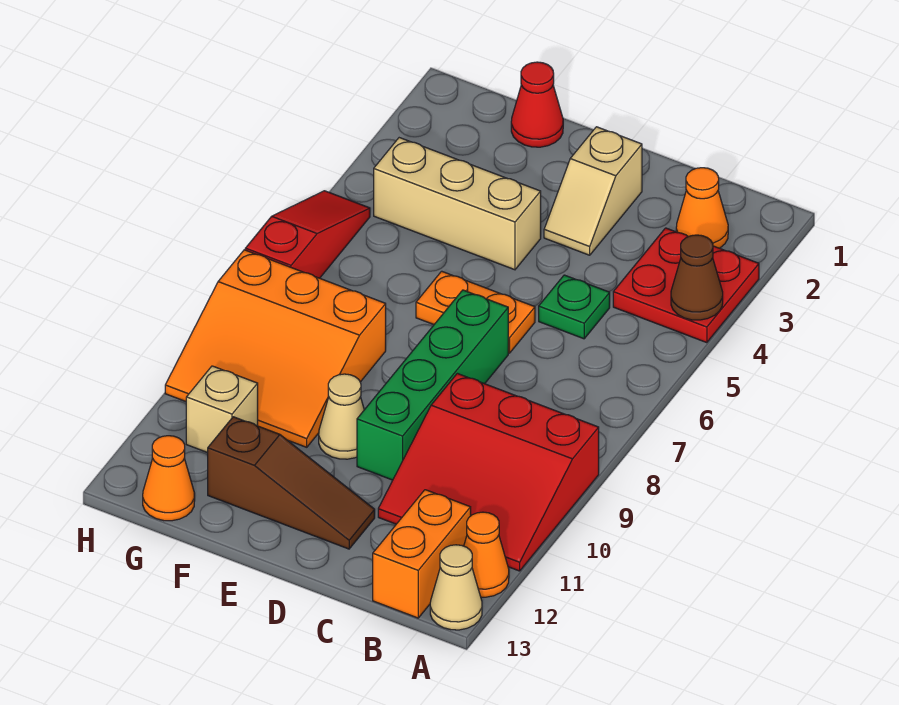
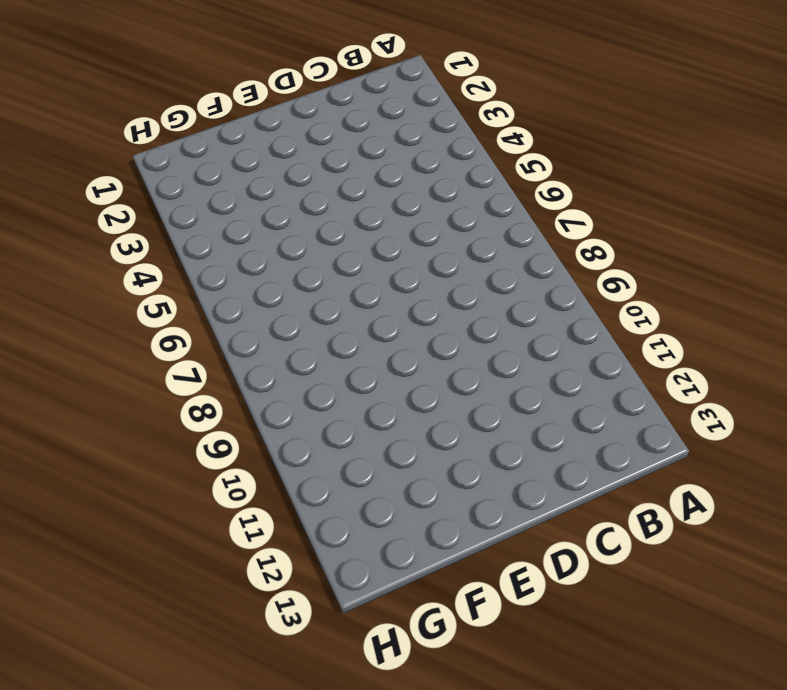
none -> red 2x2 plate [613,228,759,343]
none -> red 3x3 slope [378,373,599,571]
none -> orange 1x1 cone [464,512,509,597]

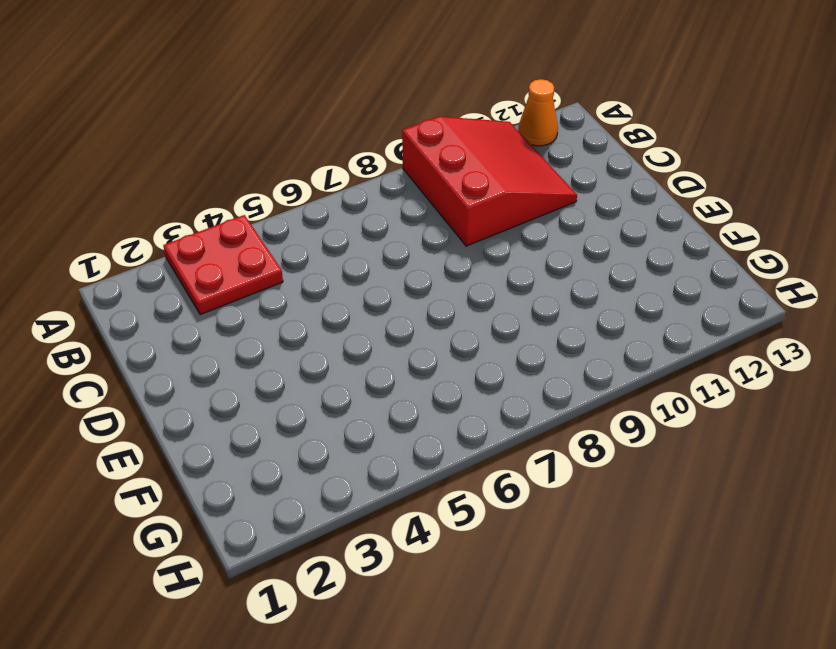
none -> tan 1x1 cone [430,545,482,630]
none -> orange 1x1 cone [676,168,728,248]
none -> orange 1x2 brick [373,490,471,618]

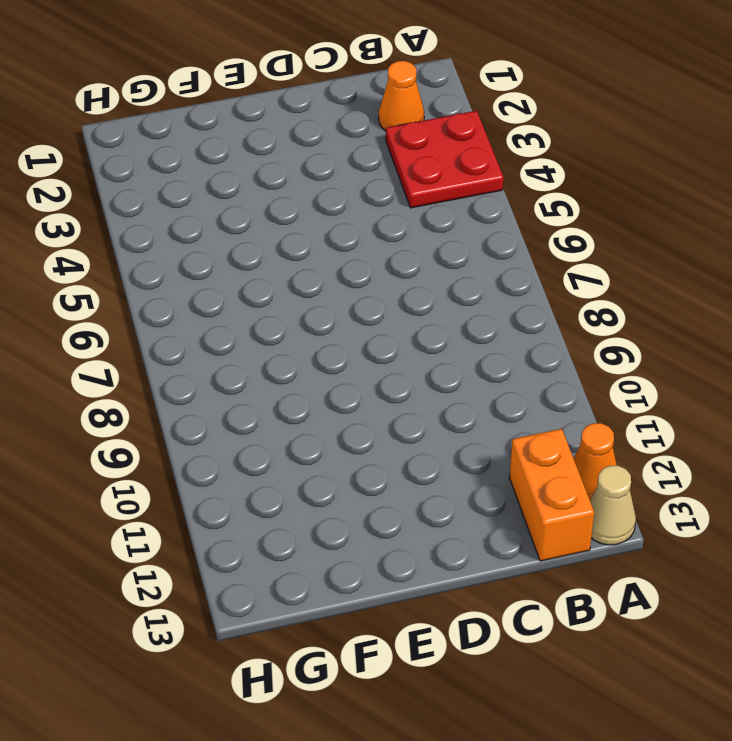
none -> red 3x3 slope [378,373,599,571]
none -> green 1x1 plate [539,275,610,339]
none -> tan 1x2 slope [544,127,642,255]

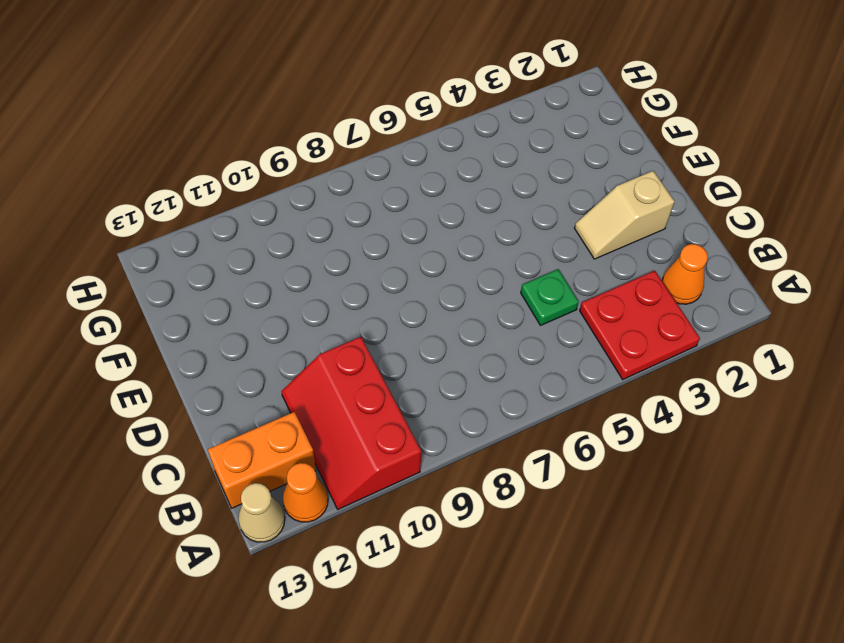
red 2x3 slope [281,337,421,509] -> red 3x3 slope [378,373,599,571]
none -> orange 1x2 plate [416,271,535,353]
none -> green 1x4 brick [357,290,508,480]
none -> brown 1x3 slope [208,417,375,549]

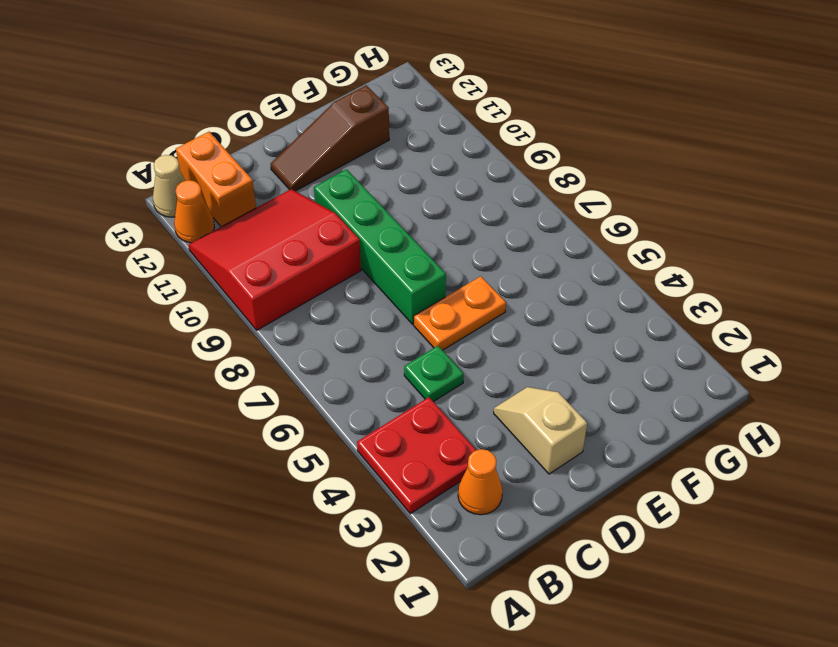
none -> tan 1x3 brick [374,138,541,270]
none -> tan 1x1 cone [319,374,364,459]
none -> red 1x1 cone [511,62,563,147]

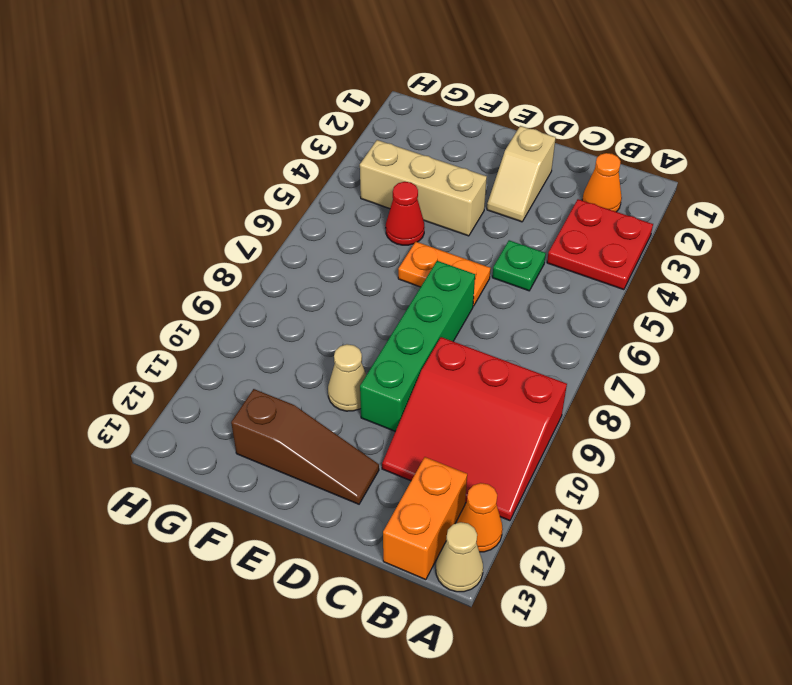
red 1x1 cone [386,182,425,245] -> red 1x1 cone moved to [511,62,563,147]
none -> orange 3x3 slope [165,250,386,447]
none -> tan 1x1 brick [186,366,258,453]
none -> orange 1x1 cone [143,436,195,521]

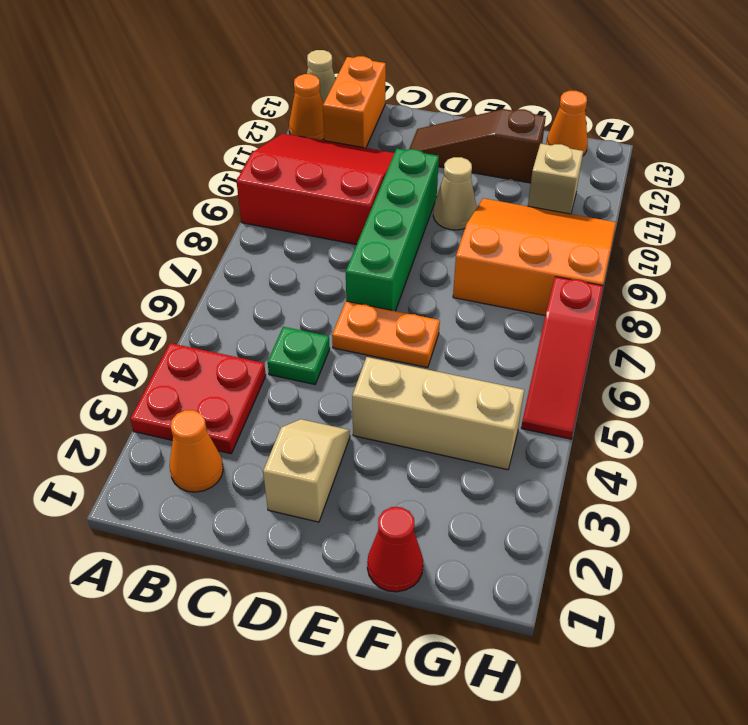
none -> brown 1x1 cone [671,235,723,320]

